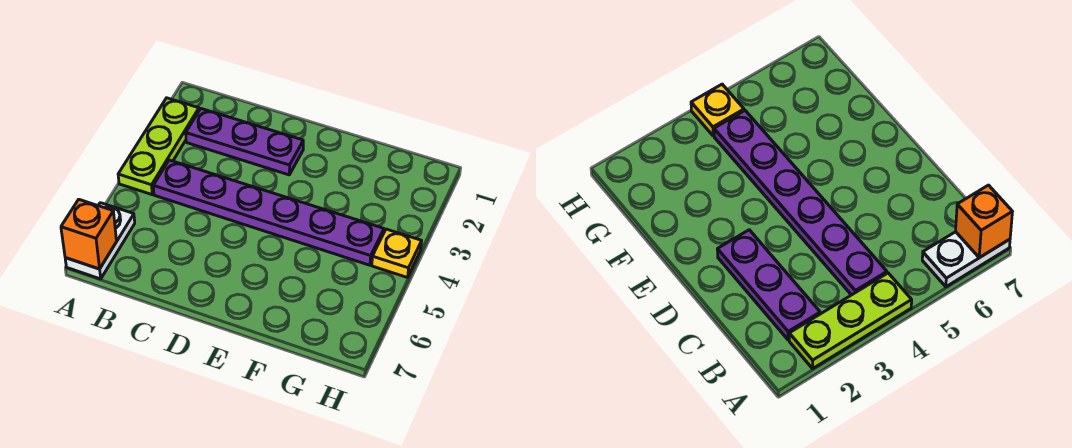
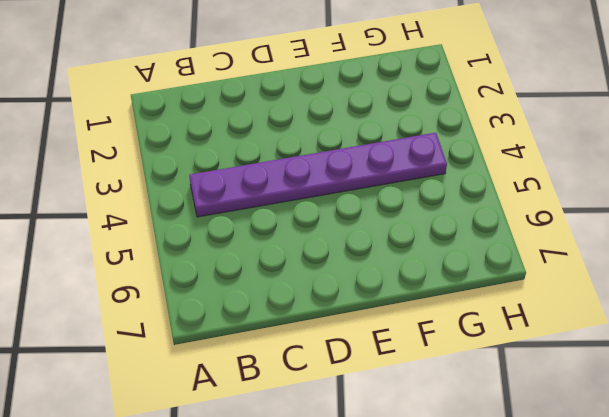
none -> lime 1x3 plate [118,98,199,195]
none -> white 1x2 plate [65,203,135,279]

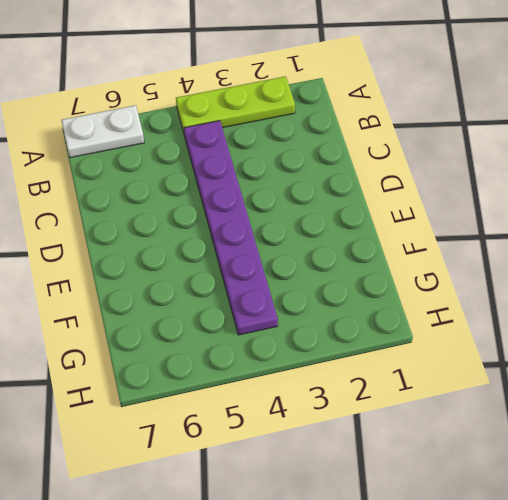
none -> purple 1x3 plate [186,109,303,175]
none -> yellow 1x1 plate [372,229,422,278]

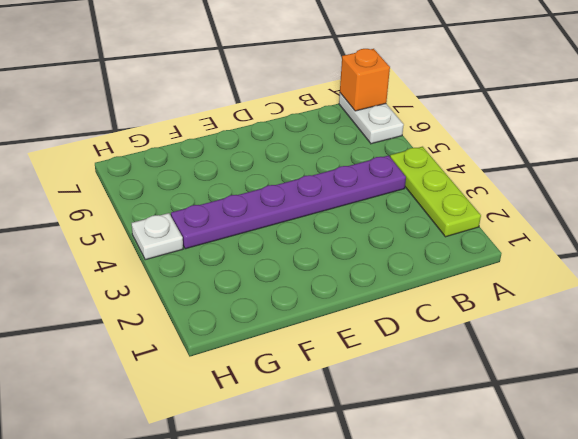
white 1x1 plate [132,213,183,260] -> yellow 1x1 plate [372,229,422,278]
none -> purple 1x3 plate [186,109,303,175]

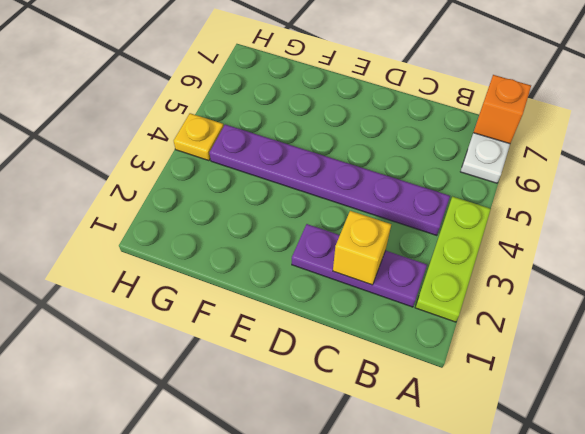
yellow 1x1 brick [333,211,391,285] -> none

